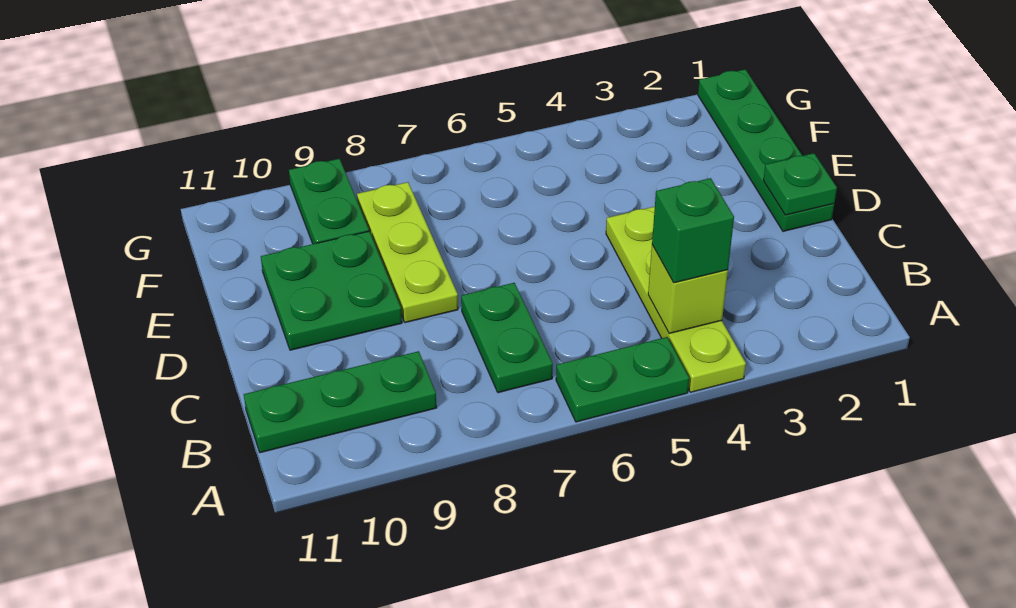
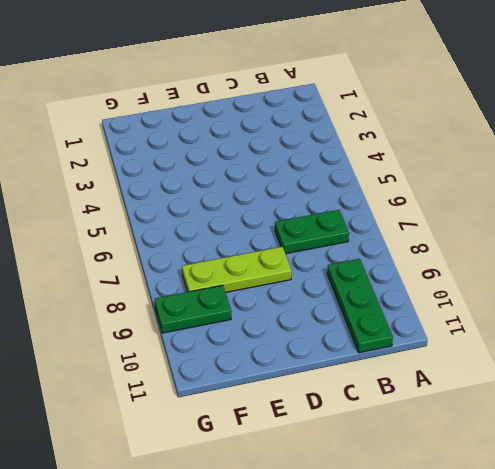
none -> lime 1x4 plate [606,207,746,392]
none -> green 1x2 plate [556,337,689,422]

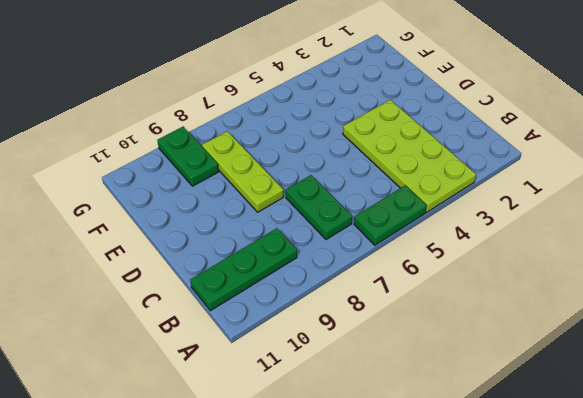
lime 2x4 plate [343,100,476,212] -> lime 1x4 plate [606,207,746,392]
none -> green 1x4 plate [698,69,834,231]
none -> green 2x2 plate [261,231,402,350]

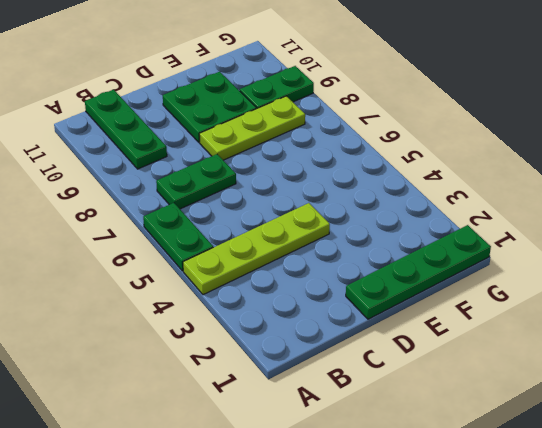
none -> lime 1x1 brick [648,245,728,334]
none -> green 1x1 plate [763,153,837,215]

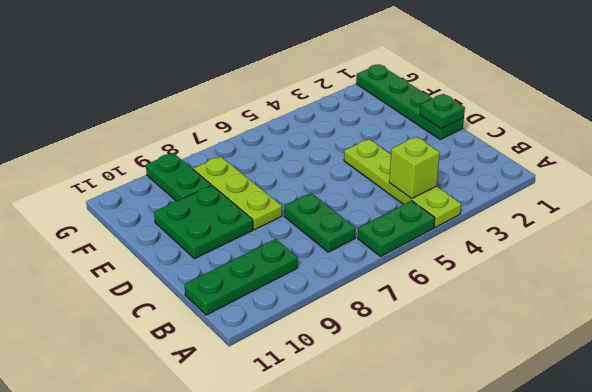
none -> green 1x1 brick [652,178,734,283]

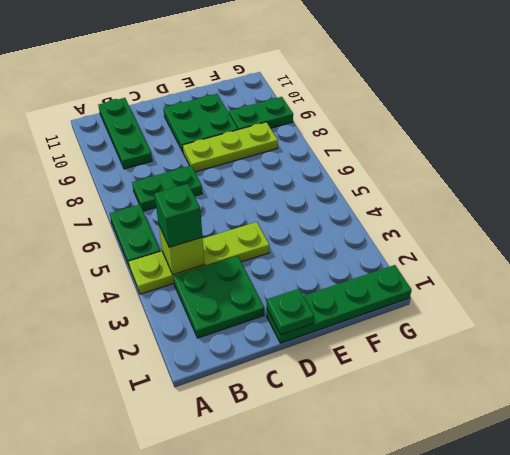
green 2x2 plate [173,256,264,338] -> none

